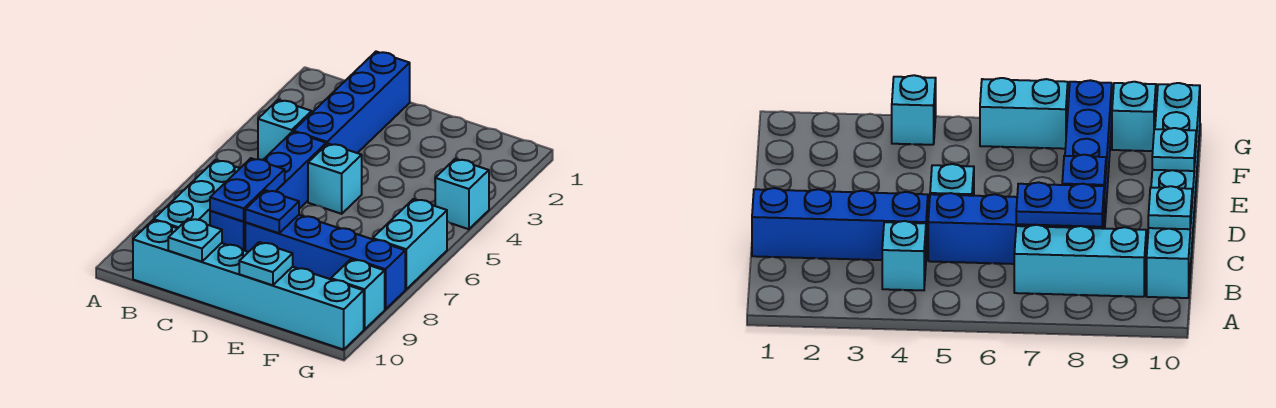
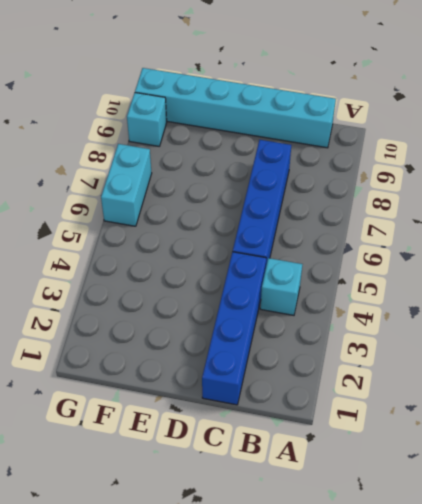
none -> cyan 1x3 brick [154,160,240,228]
none -> cyan 1x1 brick [308,144,362,214]
none -> blue 1x4 brick [245,215,405,310]

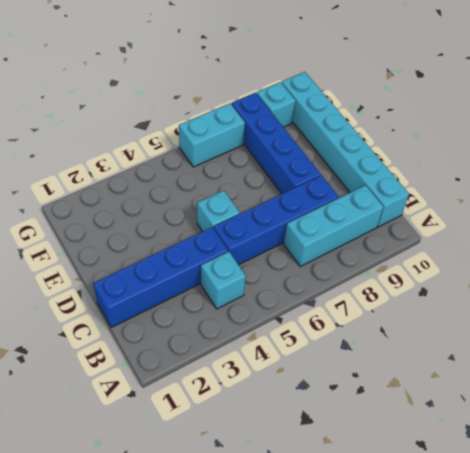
none -> cyan 1x1 brick [435,159,489,229]
none -> blue 1x2 plate [210,158,285,221]
none -> cyan 1x1 plate [168,218,222,262]

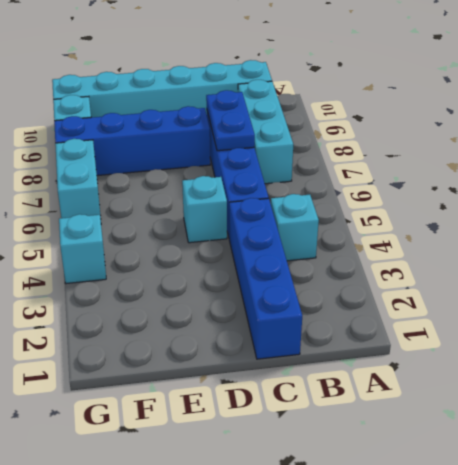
none -> cyan 1x1 plate [168,218,222,262]
none -> blue 1x1 plate [245,190,299,233]
none -> cyan 1x1 plate [239,242,293,285]

